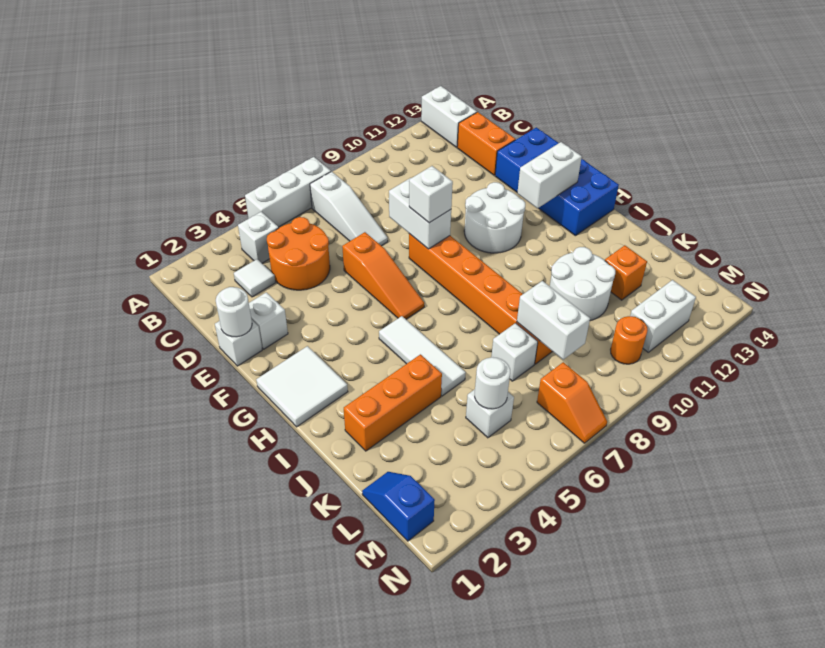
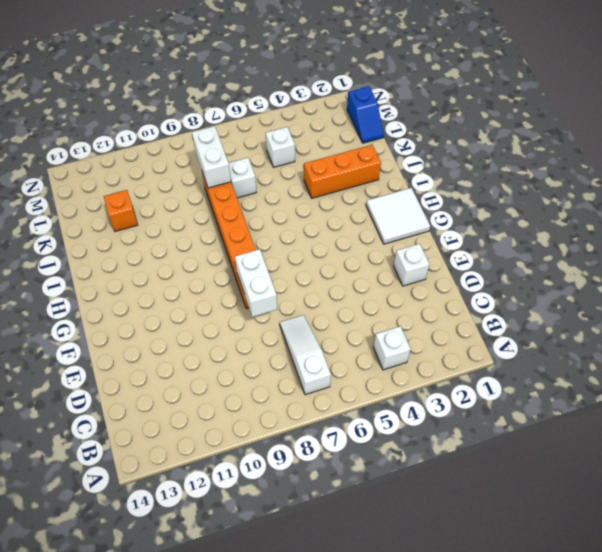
none -> white 1x3 brick [245,157,331,227]
none -> white 1x2 brick [421,86,477,147]
none -> white 1x1 tile [234,259,275,297]
none -> orange 2x2 round brick [267,217,330,290]

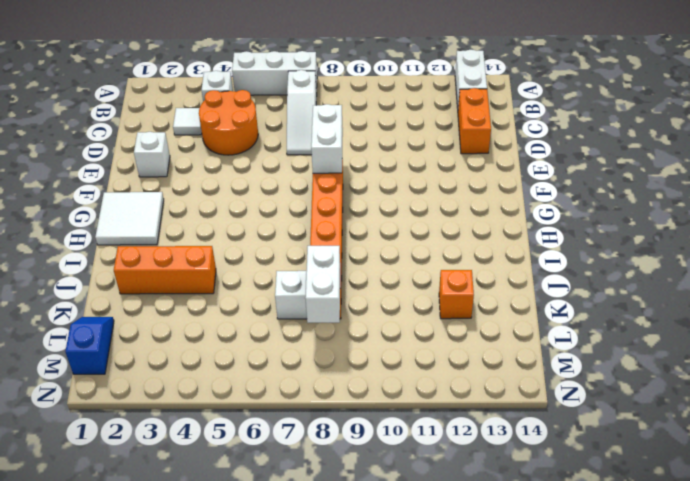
none -> white 1x1 brick [215,320,262,366]
none -> orange 1x3 slope [342,232,424,319]
none -> blue 2x4 brick [495,128,619,236]
none -> white 2x2 round brick [464,182,525,253]

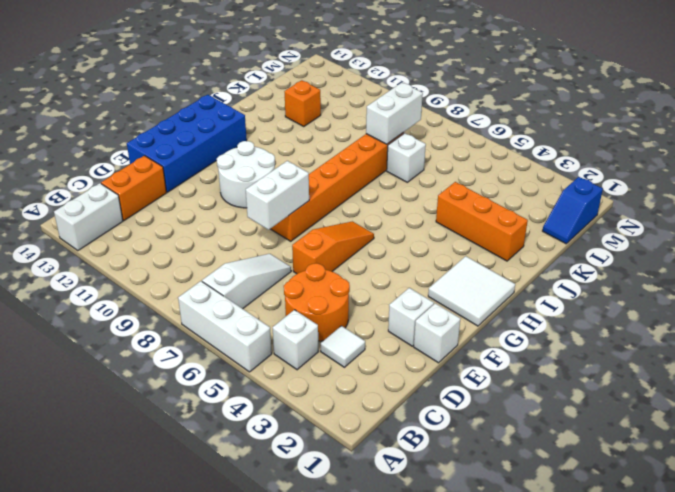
none -> white 1x3 tile [379,316,466,396]
none -> white 2x2 round brick [550,247,615,321]
none -> white 1x1 brick [466,389,514,438]
none -> orange 1x2 slope [537,362,607,443]

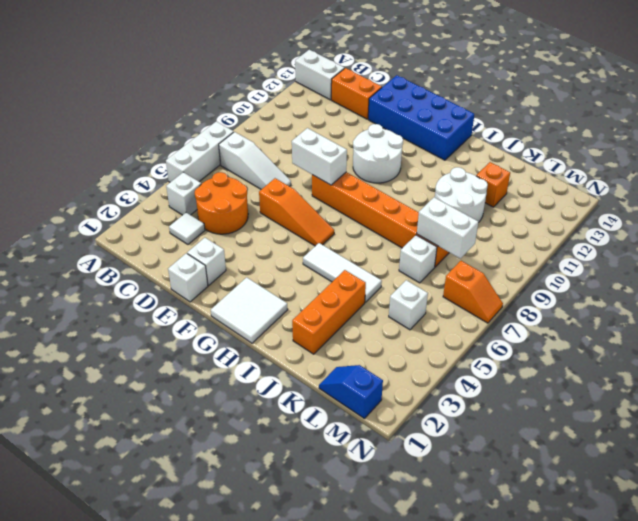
none -> orange 1x1 round brick [611,316,648,364]
none -> white 1x2 brick [630,280,696,352]
none -> white 1x1 round brick [216,287,252,337]
none -> white 1x2 brick [517,142,582,208]

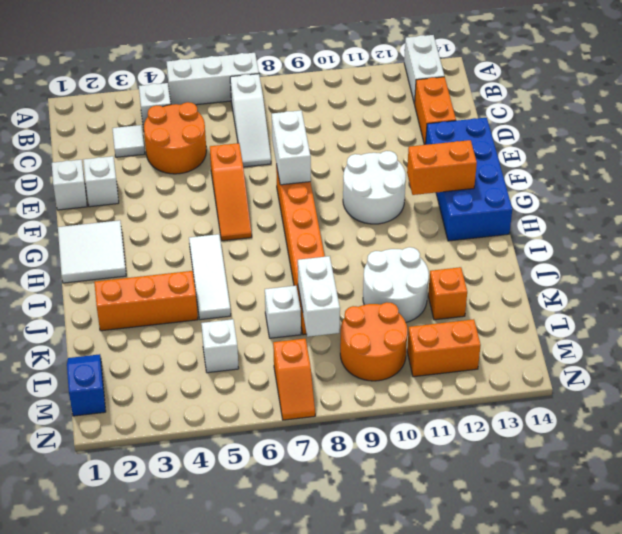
orange 1x2 brick [407,140,477,195] -> white 1x2 brick [517,142,582,208]
orange 2x2 round brick [340,302,408,381] -> orange 1x1 round brick [611,316,648,364]
orange 1x2 brick [407,319,481,377] -> white 1x2 brick [630,280,696,352]
none -> white 1x1 round brick [216,287,252,337]
none -> white 1x1 round brick [475,357,510,409]
none -> white 1x1 brick [409,166,453,223]

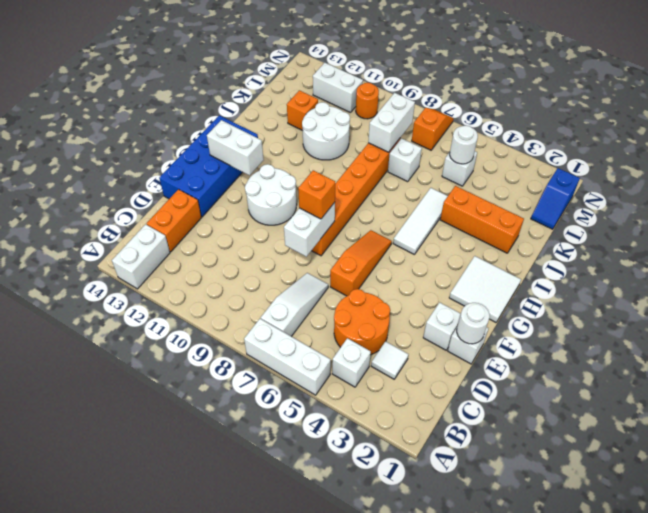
orange 1x1 brick [298,170,335,219] -> white 1x1 brick [409,166,453,223]

